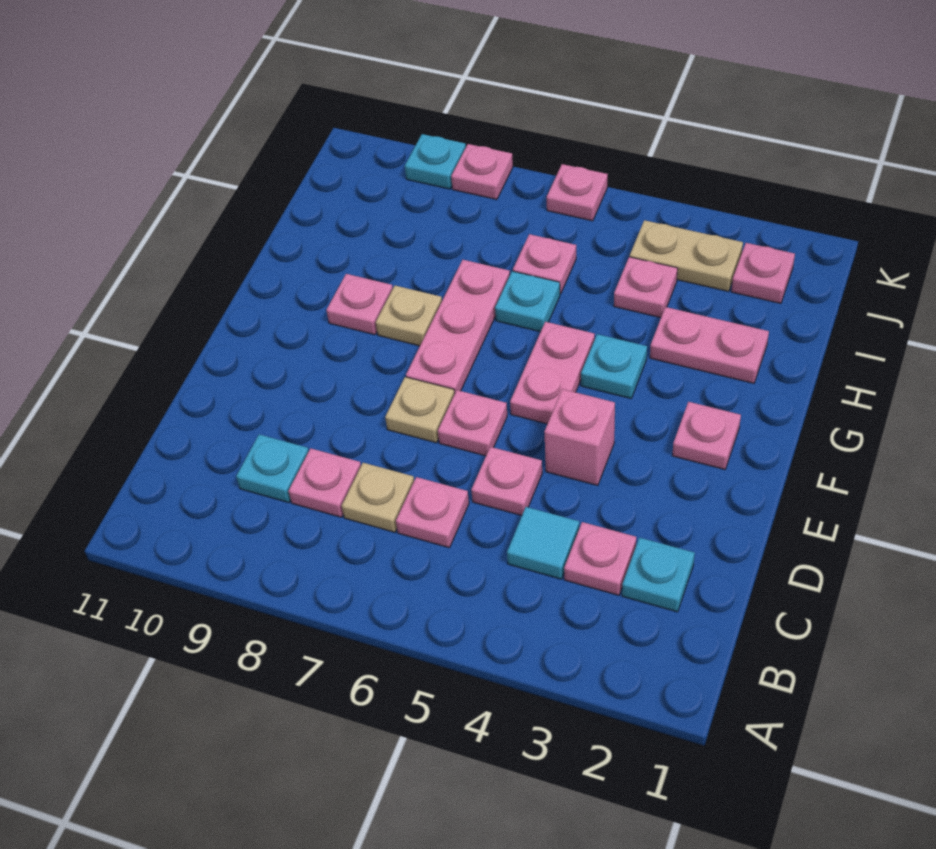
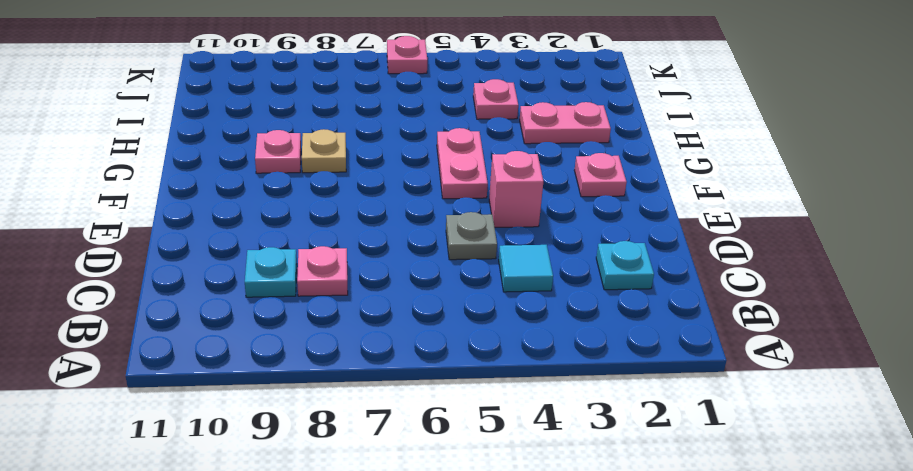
grey 1x1 plate [446,212,497,260] -> pink 1x1 plate [471,447,542,516]
none -> pink 1x1 plate [564,522,636,595]
none -> pink 1x1 plate [396,477,469,548]
none -> tan 1x1 plate [342,463,414,532]

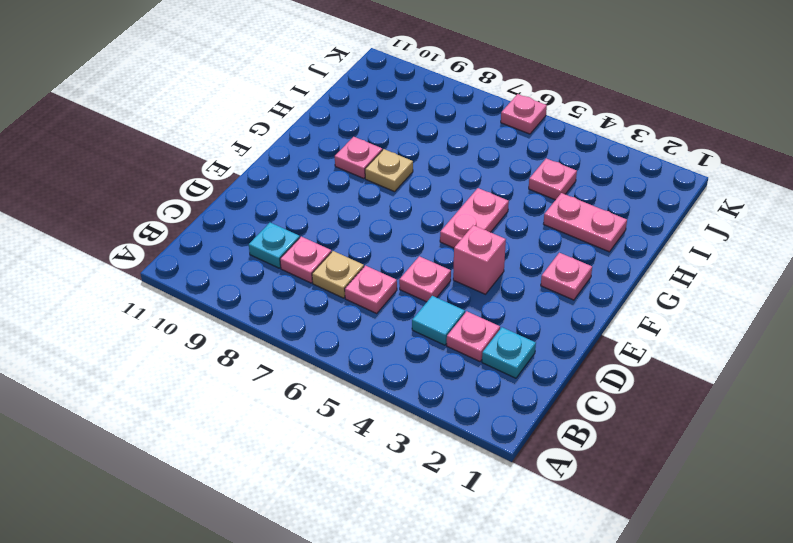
none -> pink 1x1 plate [438,390,507,456]
none -> tan 1x1 plate [385,377,455,443]
none -> pink 1x3 plate [406,260,510,393]

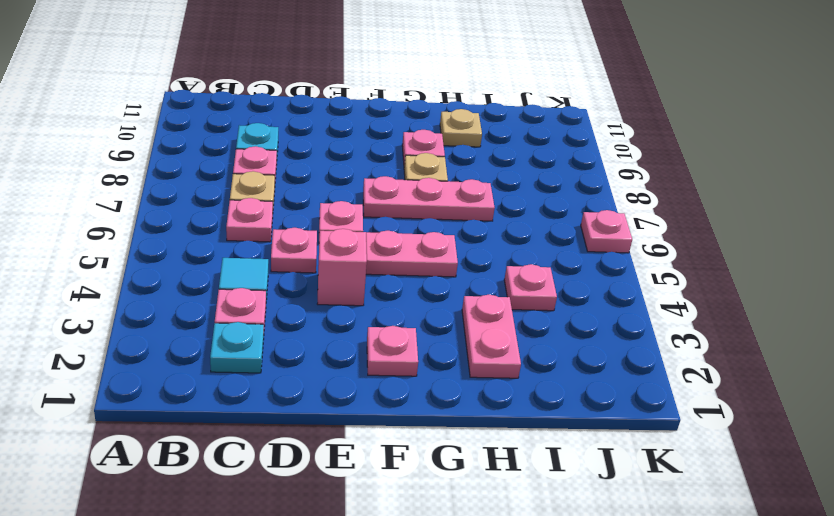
tan 1x1 plate [440,109,482,147] -> tan 1x1 plate moved to [385,377,455,443]
none -> cyan 1x1 plate [581,334,647,398]
none -> cyan 1x1 plate [495,271,560,332]
none -> pink 1x1 plate [513,234,576,294]

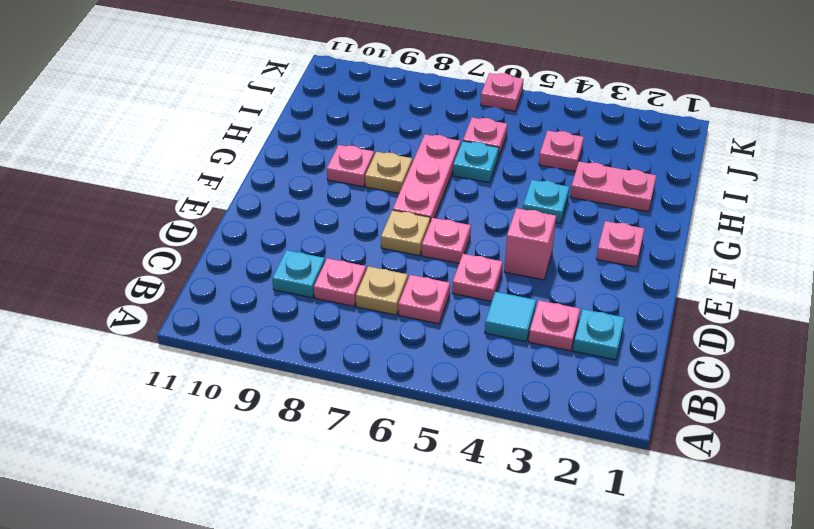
none -> pink 1x2 plate [510,322,595,424]
none -> pink 1x1 plate [731,243,795,303]
none -> tan 1x2 plate [630,220,743,292]

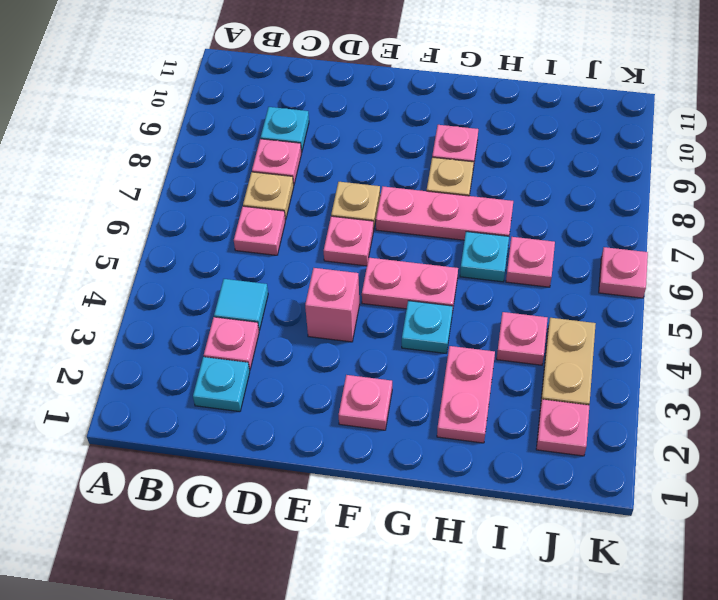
none -> pink 1x1 plate [471,447,542,516]
none -> pink 1x1 plate [451,144,513,200]
none -> cyan 1x1 plate [405,134,466,189]

